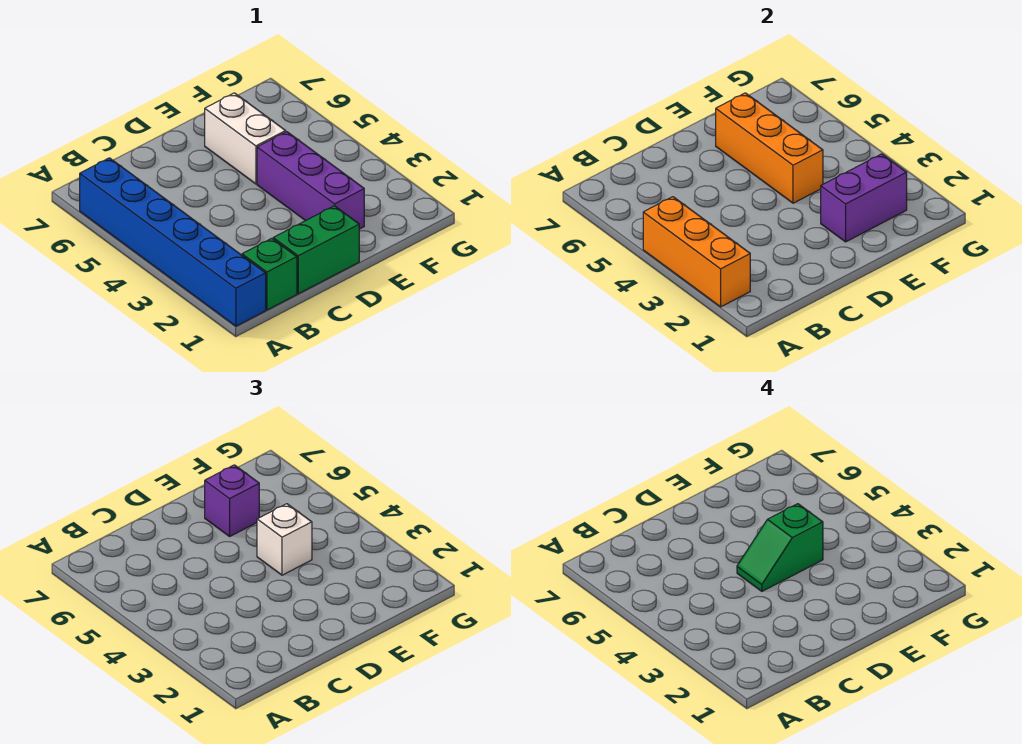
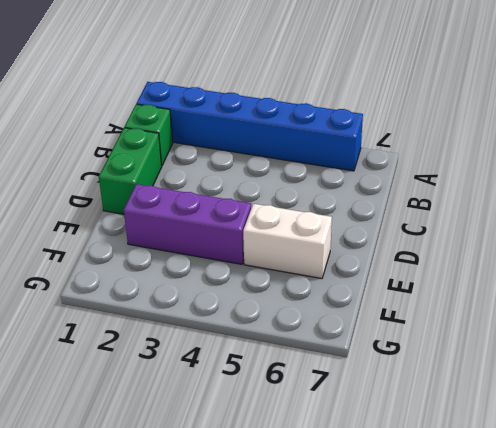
none -> orange 1x3 brick [643,197,750,307]
none -> purple 1x2 brick [821,154,907,242]

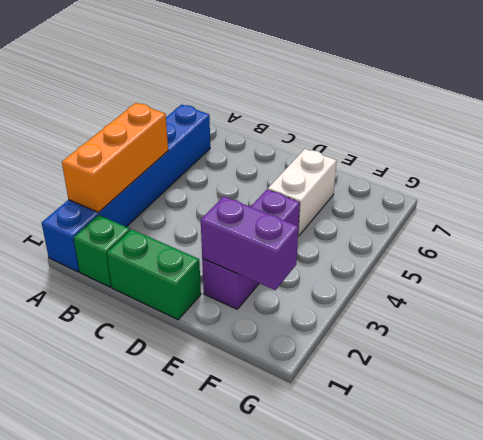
none -> orange 1x3 brick [716,93,823,203]
none -> white 1x1 brick [257,504,312,575]

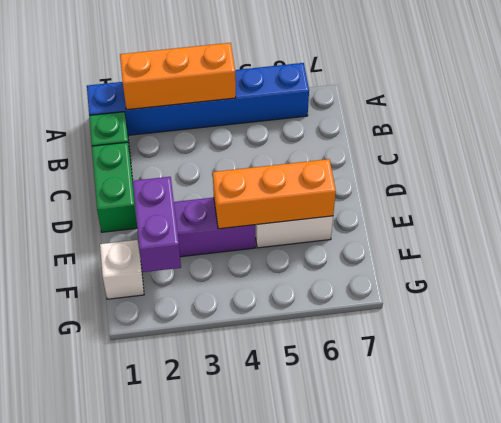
white 1x1 brick [100,240,144,299] -> white 1x1 brick moved to [257,504,312,575]
none -> purple 1x1 brick [205,465,259,536]
none -> green 1x2 slope [737,504,823,591]

